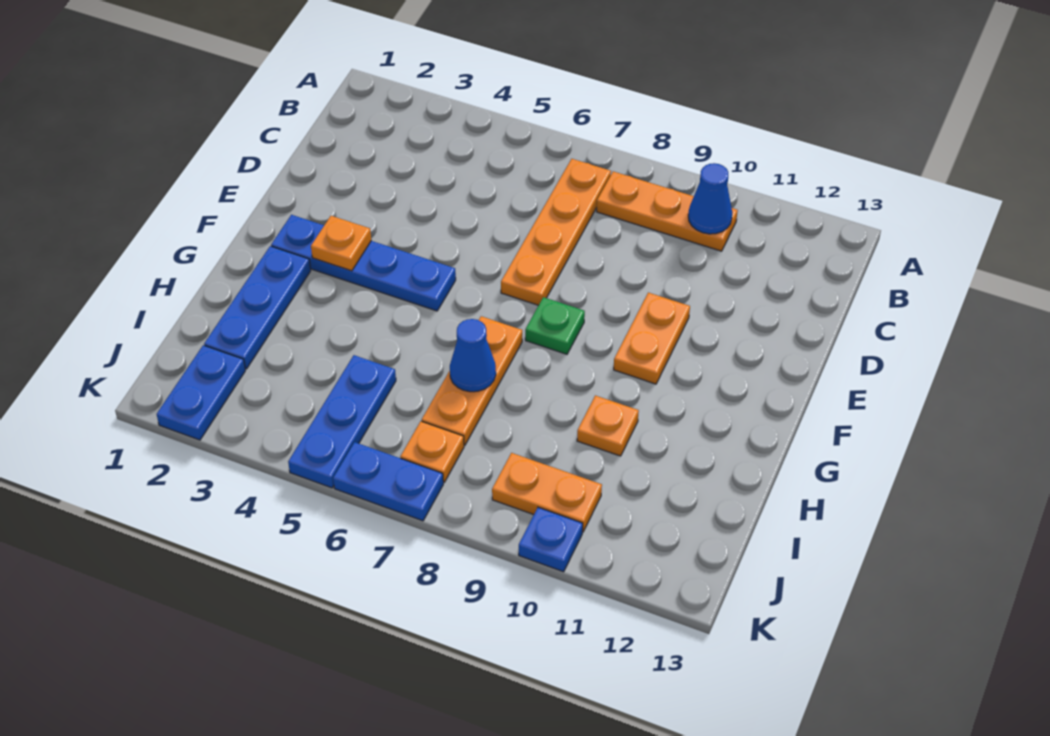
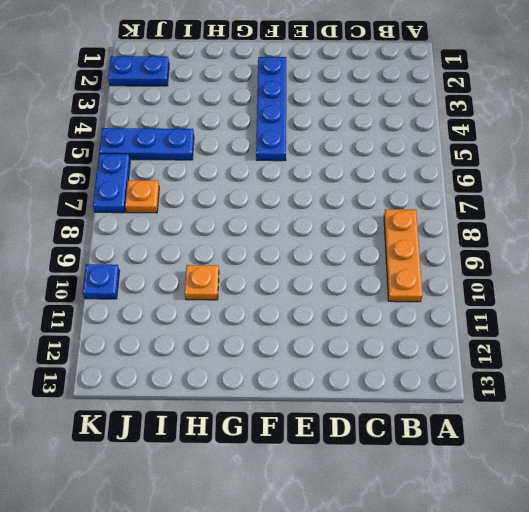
none -> orange 1x4 plate [501,159,611,305]
none -> orange 1x2 plate [614,293,690,384]
none -> green 1x1 plate [525,297,585,354]

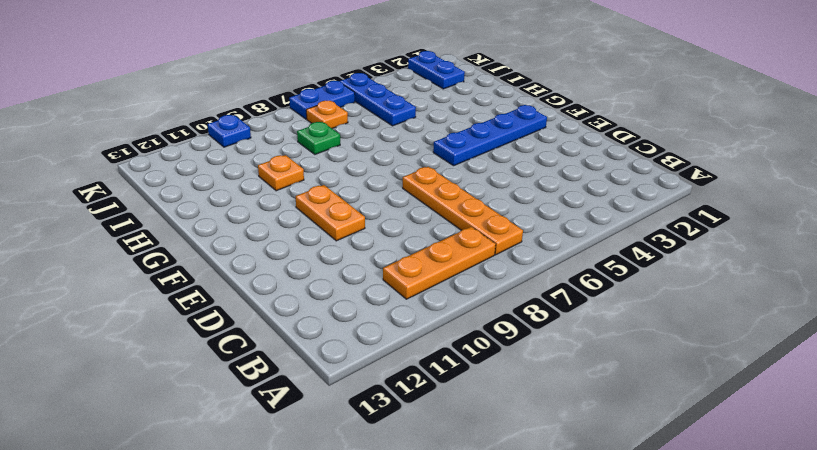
green 1x1 plate [297,122,340,154] -> green 1x1 plate moved to [525,297,585,354]
none -> blue 1x3 plate [204,246,311,369]
none -> orange 1x3 plate [422,316,522,445]
none -> orange 1x2 plate [492,453,602,532]

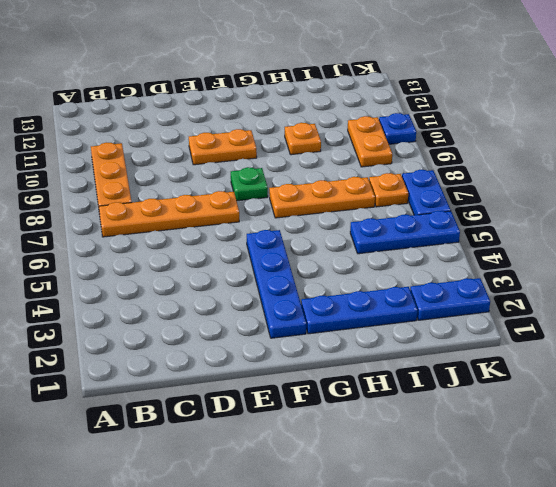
none -> blue 1x1 cone [688,163,732,234]
none -> orange 1x1 plate [311,216,371,271]
none -> blue 1x1 cone [450,319,496,392]

